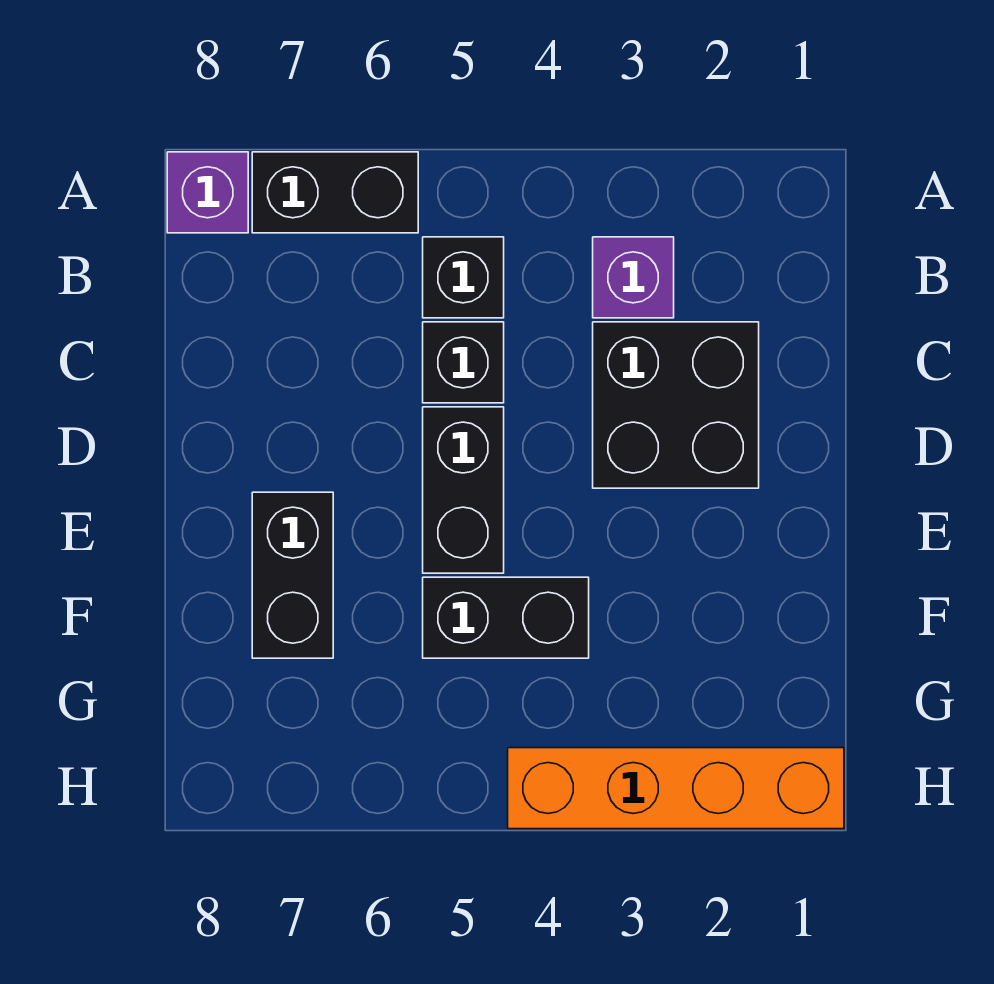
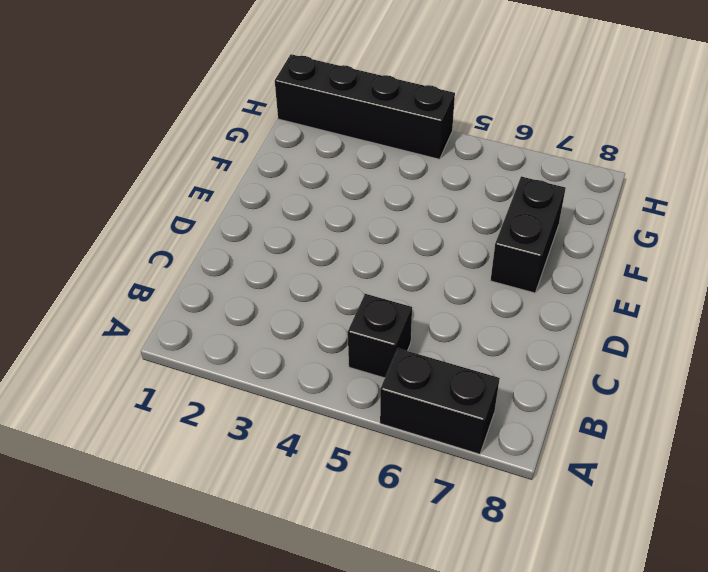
black 1x4 brick [275,54,455,159] -> orange 1x4 brick [508,748,844,829]
none -> purple 1x1 brick [167,152,248,233]
none -> purple 1x1 brick [593,237,674,318]

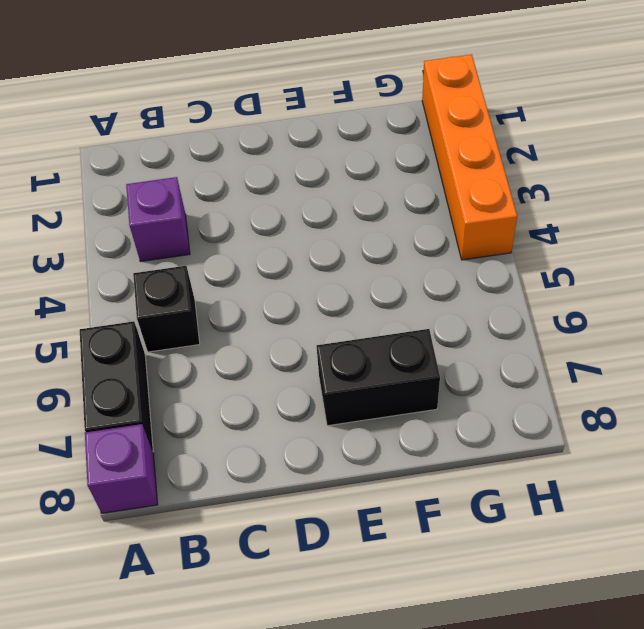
none -> black 2x2 brick [593,322,759,488]
none -> black 1x1 brick [423,322,504,403]

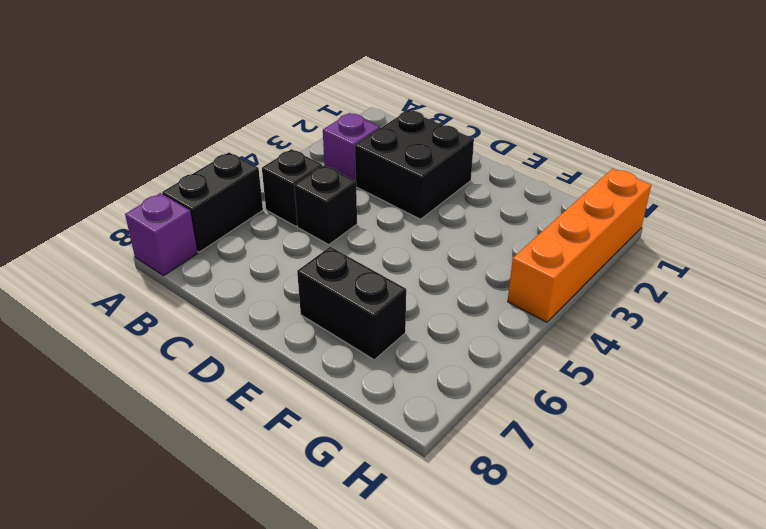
none -> black 1x2 brick [423,407,504,573]
none -> black 1x2 brick [423,577,589,658]

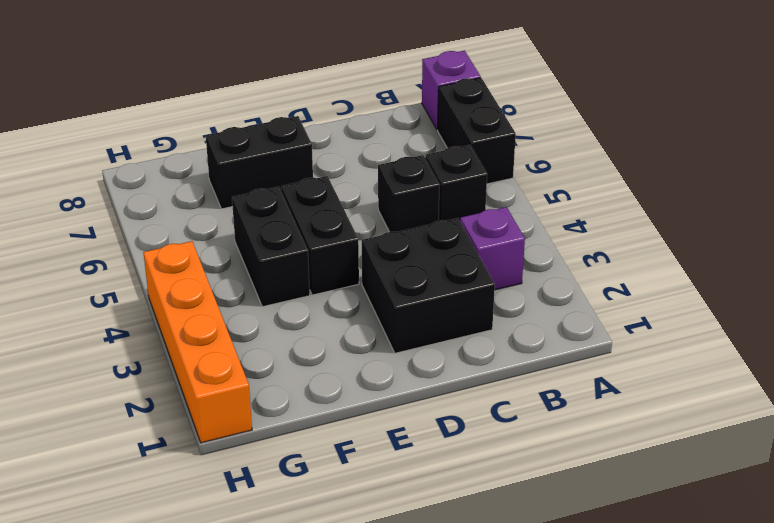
black 1x2 brick [281,176,359,295] -> black 1x2 brick turned to [423,407,504,573]

